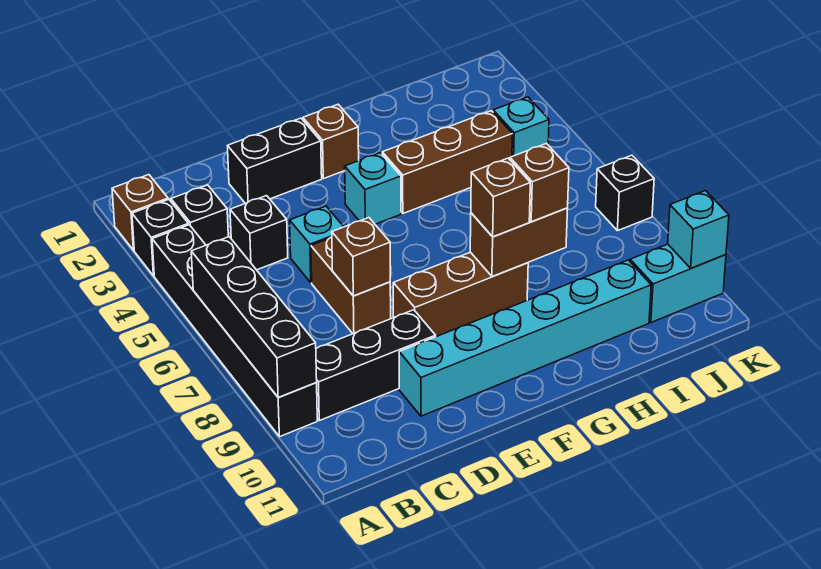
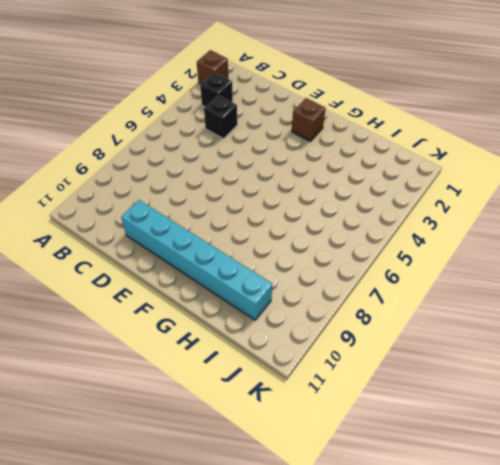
none -> black 1x1 brick [132,199,188,276]
none -> black 1x6 brick [152,225,317,437]
none -> black 1x3 brick [316,310,436,421]

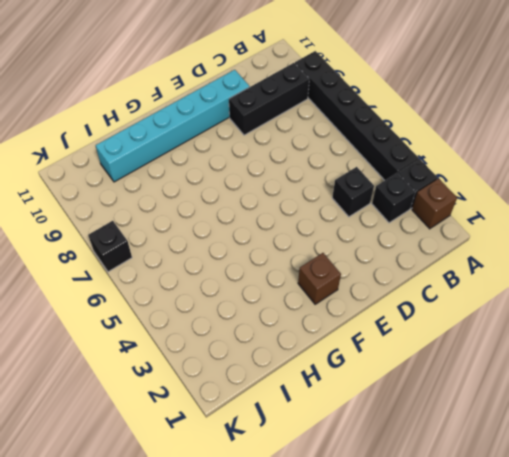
none -> black 1x2 brick [228,118,322,203]
none -> cyan 1x1 brick [290,206,343,283]
none -> brown 1x2 brick [311,237,391,334]

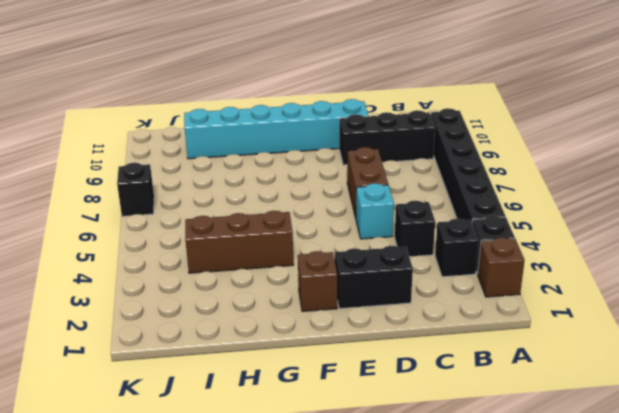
none -> brown 1x3 brick [393,252,528,337]
none -> cyan 1x1 brick [345,153,401,224]
none -> cyan 1x1 brick [493,97,549,156]

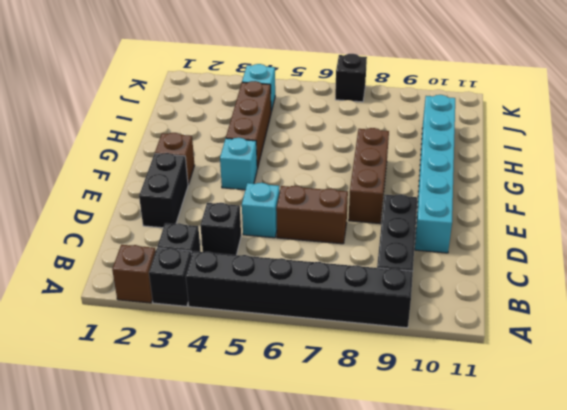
none -> cyan 1x2 brick [630,244,726,322]
none -> black 1x4 brick [191,237,317,398]
none -> brown 1x1 brick [332,218,390,296]

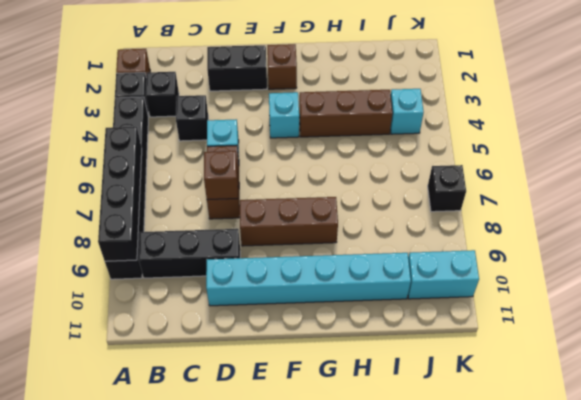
none -> brown 1x2 brick [470,208,568,277]
none -> cyan 1x1 brick [668,191,729,268]
none -> brown 1x1 brick [471,158,530,237]

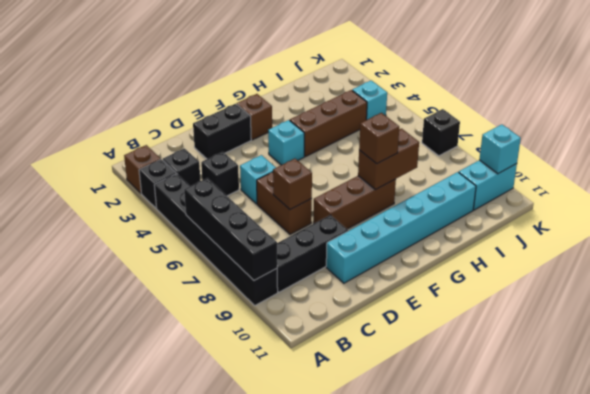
none -> brown 1x1 brick [510,144,569,222]

